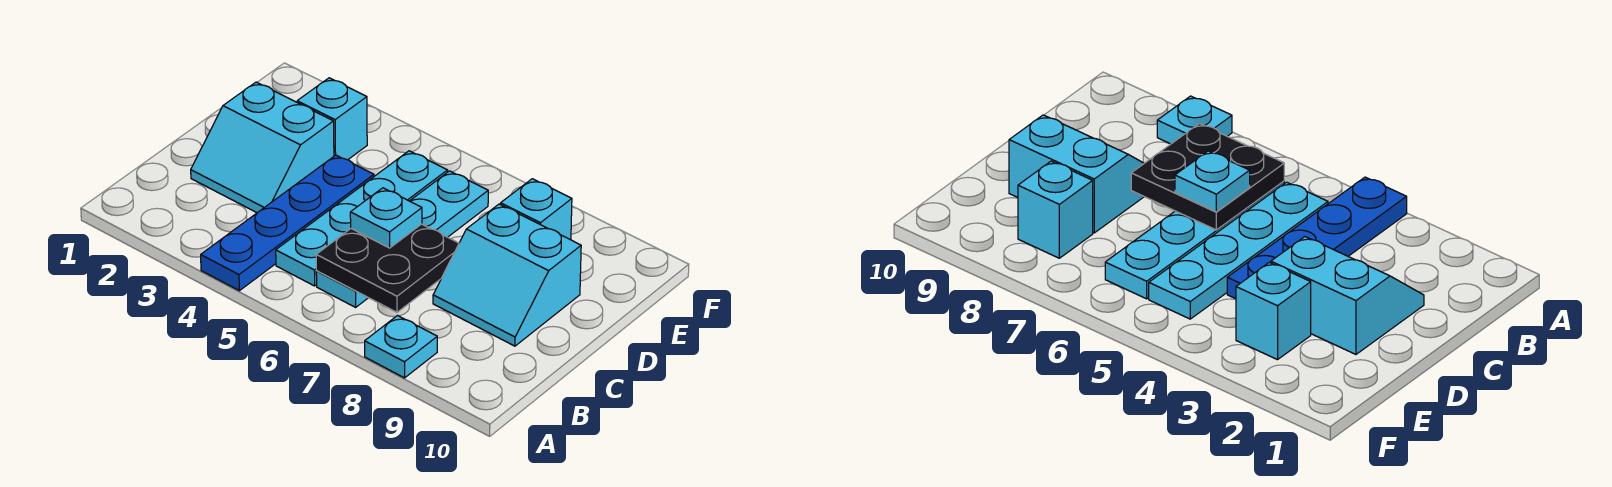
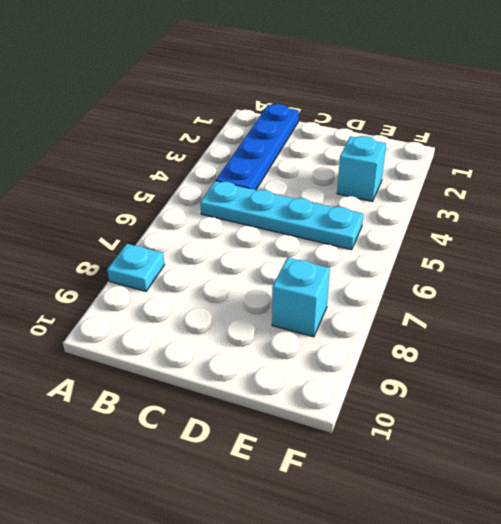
blue 1x4 plate [216,104,299,190] -> blue 1x4 plate turned to [201,155,374,291]
none -> cyan 1x4 plate [316,171,488,307]
none -> cyan 2x2 slope [191,82,334,213]

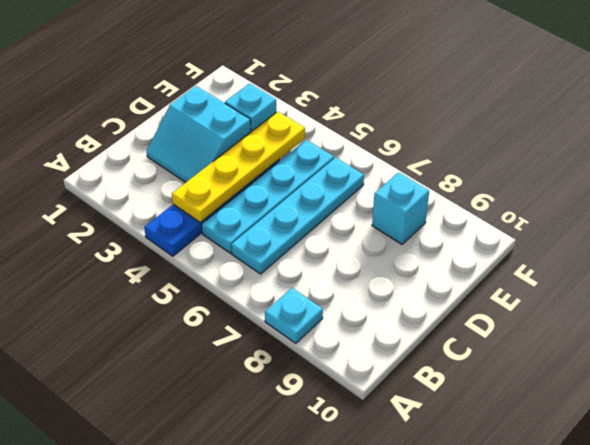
yellow 1x4 plate [172,112,305,223] -> none
none -> cyan 2x2 slope [433,204,581,346]
none -> black 2x2 plate [316,224,459,312]

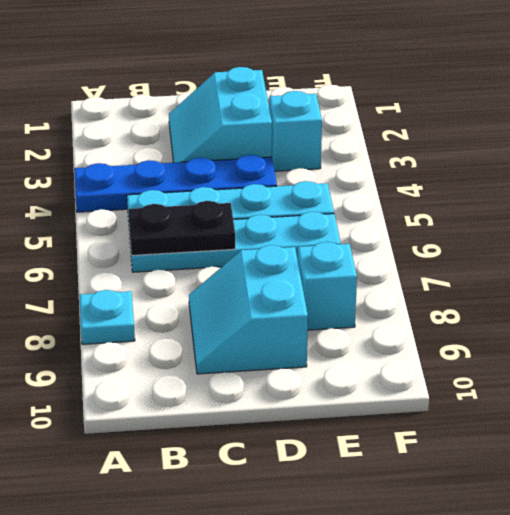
black 1x2 plate [128,201,235,255] -> black 2x2 plate [316,224,459,312]
none -> cyan 1x1 plate [350,188,422,248]

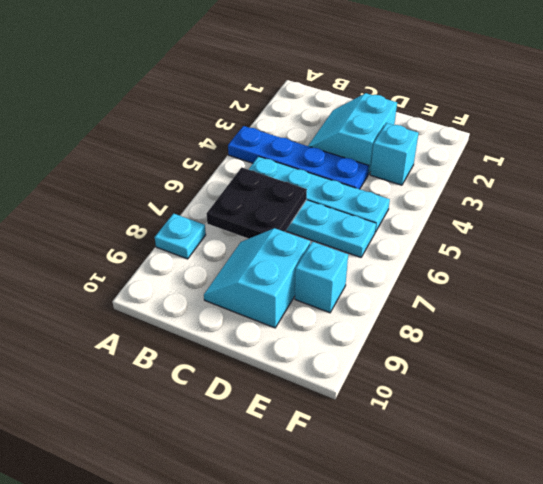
none -> cyan 1x1 plate [350,188,422,248]

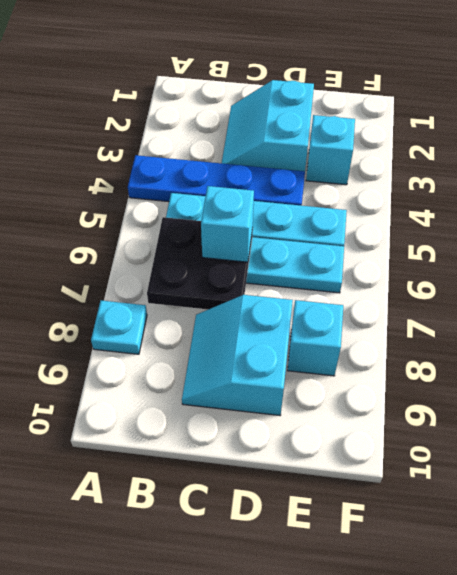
cyan 1x1 brick [201,186,254,262] -> cyan 1x1 plate [350,188,422,248]

